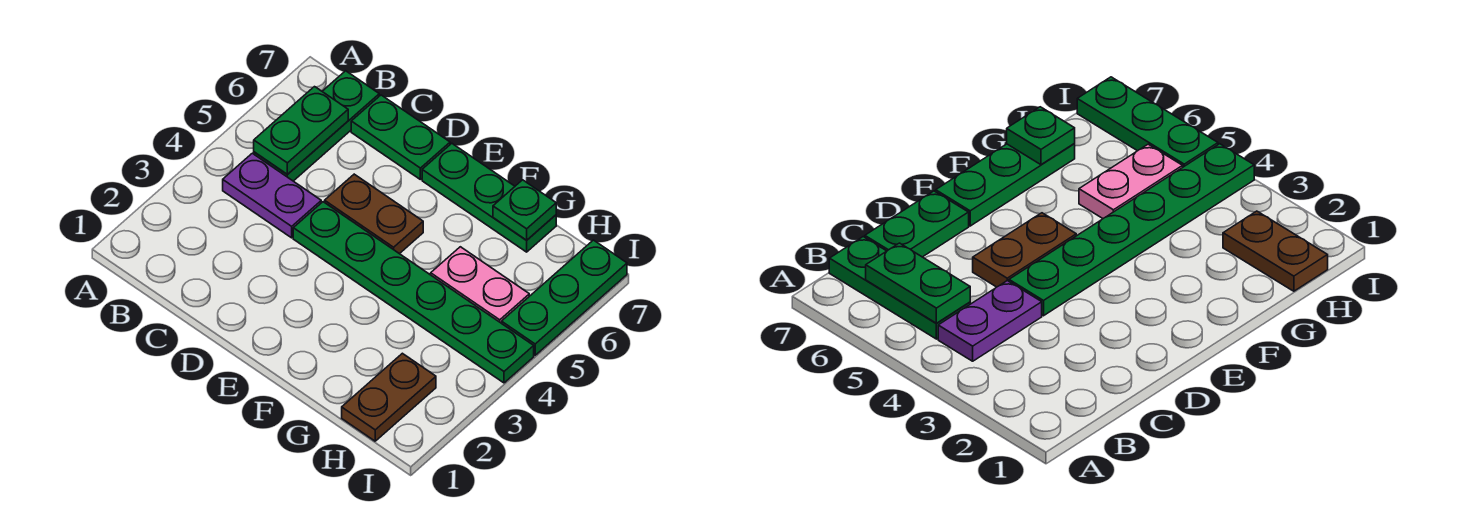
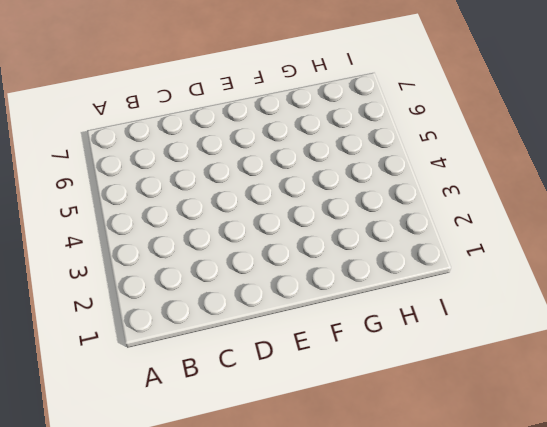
none -> purple 1x2 plate [223,153,321,238]
none -> green 1x3 plate [254,71,379,181]

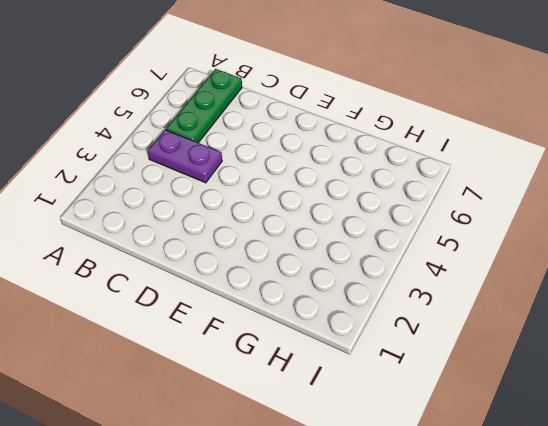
none -> green 1x2 plate [351,95,450,179]
none -> green 1x6 plate [293,202,534,383]

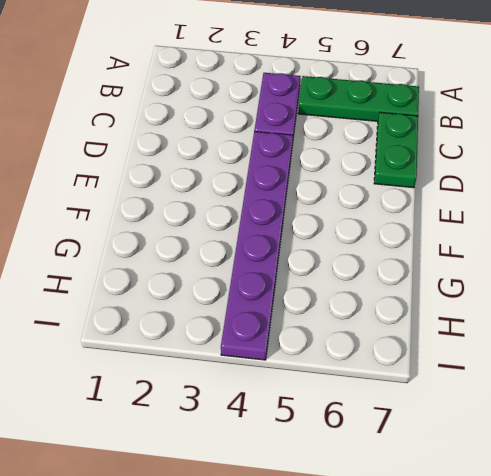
purple 1x6 plate [221,131,293,360] -> green 1x6 plate [293,202,534,383]
none -> brown 1x2 plate [325,174,423,254]
none -> green 1x3 plate [422,143,556,252]

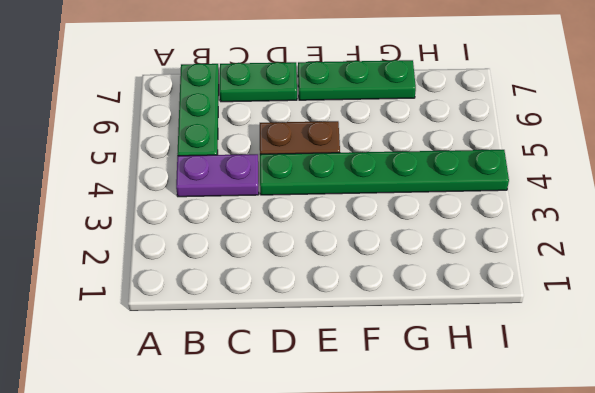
none -> pink 1x2 plate [431,247,529,323]
none -> brown 1x2 plate [342,353,436,441]

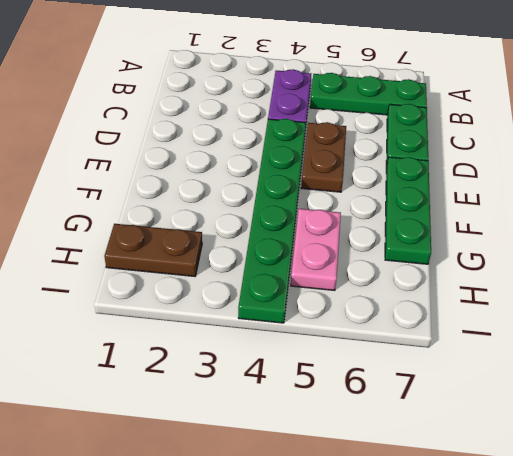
none -> green 1x3 plate [502,240,627,355]
none -> green 1x2 plate [254,87,348,174]

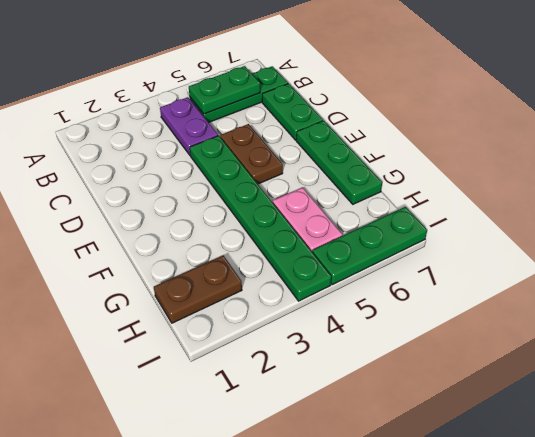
none -> green 1x1 plate [493,180,556,240]

